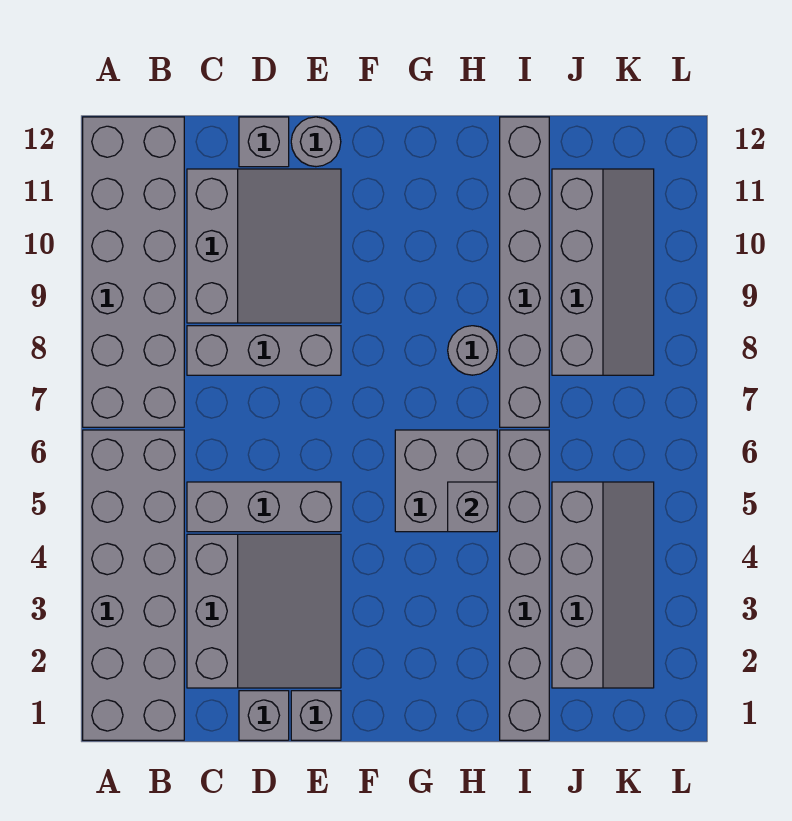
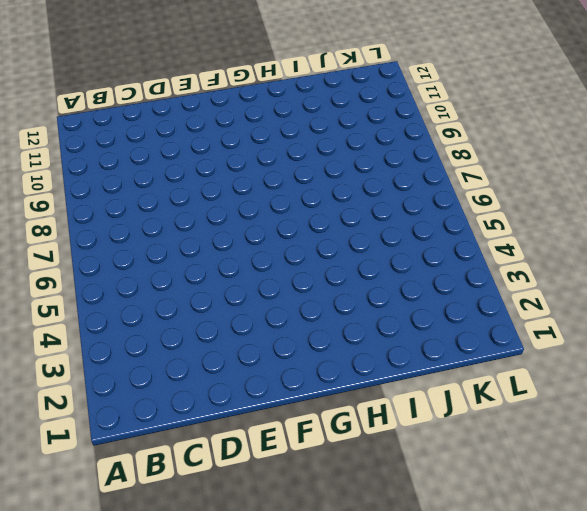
none -> grey 2x6 brick [83,430,184,740]
none -> grey 2x6 brick [83,117,184,427]
none -> grey 3x3 slope [187,534,341,688]

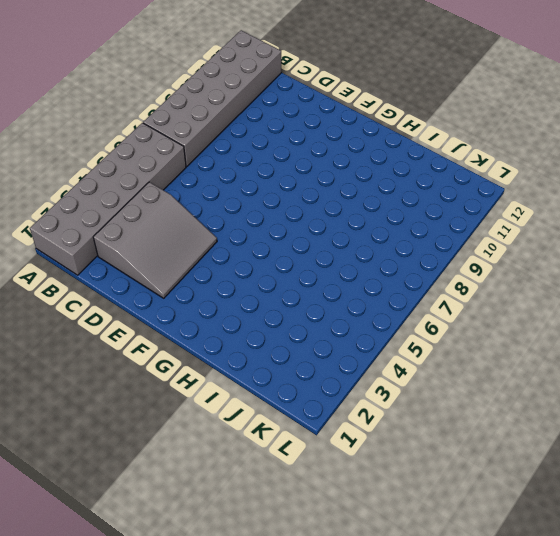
none -> grey 1x3 brick [187,482,341,532]
none -> grey 1x3 brick [187,326,341,375]
none -> grey 3x3 slope [187,169,341,323]

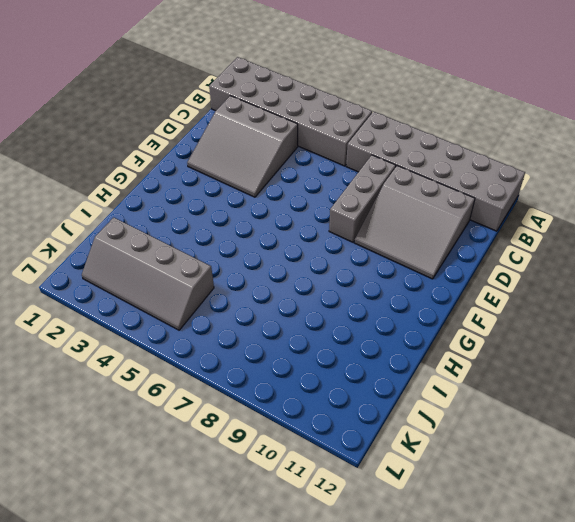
none -> grey 1x3 brick [187,482,341,532]
none -> grey 1x1 brick [239,691,289,740]
none -> grey 1x1 brick [239,117,289,167]

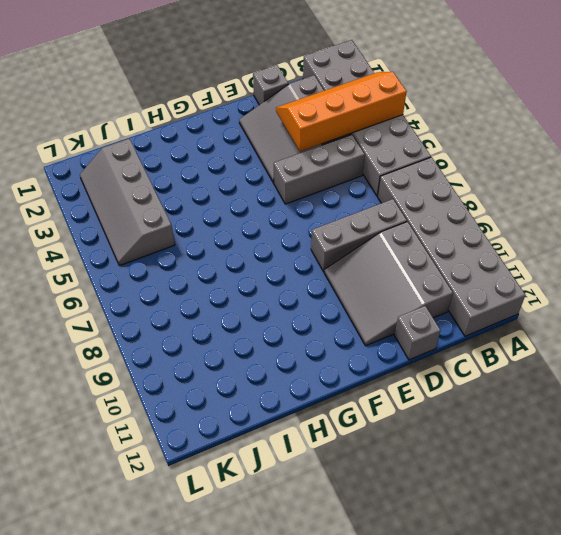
orange 2x4 slope [276,72,407,151] -> none
none -> grey 1x1 brick [291,691,341,740]
none -> grey 1x1 round brick [291,117,341,167]
none -> grey 2x2 brick [395,430,497,532]

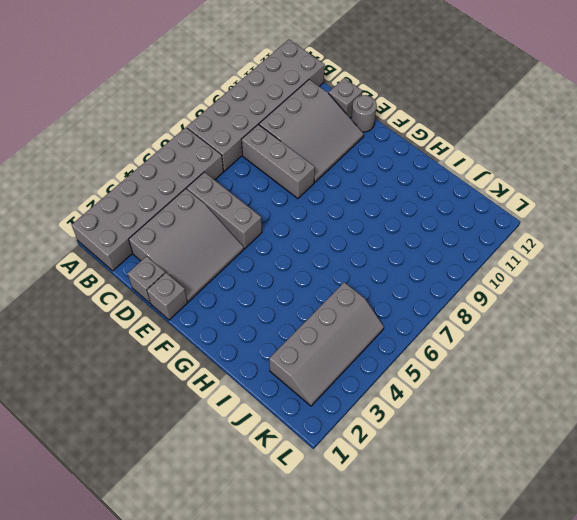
none -> grey 2x2 brick [395,430,497,532]
none -> grey 1x1 round brick [448,326,497,375]
none -> grey 1x6 brick [500,430,549,740]

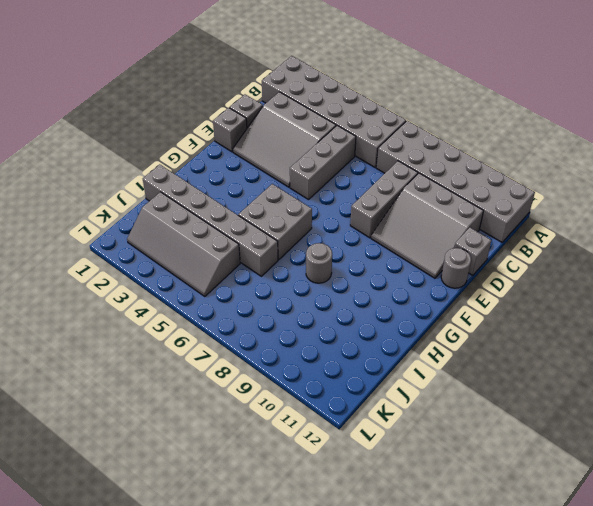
none -> grey 1x6 brick [500,117,549,427]
none -> grey 2x4 slope [552,169,654,375]
none -> grey 1x1 brick [448,482,497,532]

